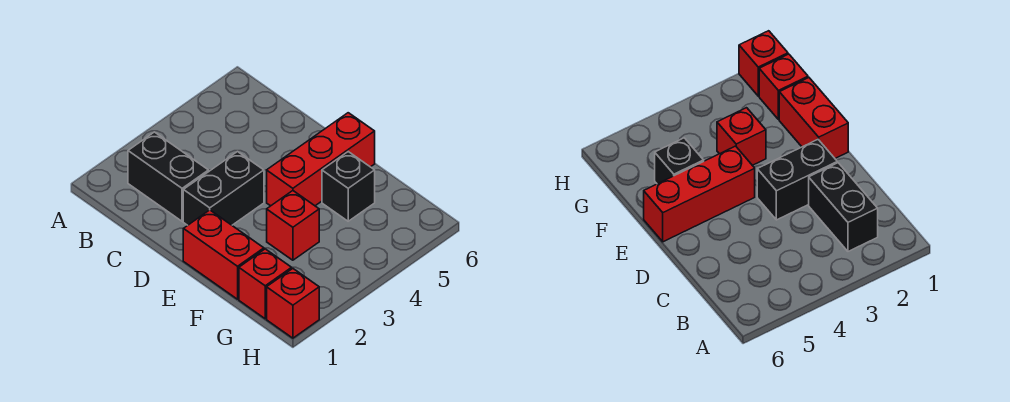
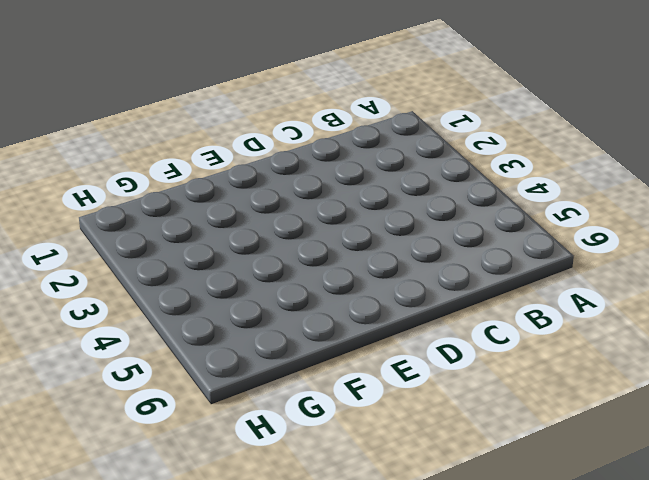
none -> black 1x2 brick [128,132,208,221]
none -> black 1x2 brick [183,152,264,225]

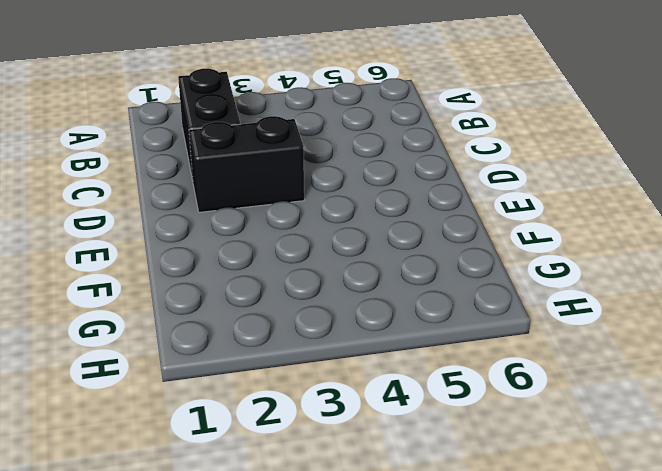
none -> red 1x2 brick [183,210,264,299]
none -> red 1x3 brick [267,113,375,206]

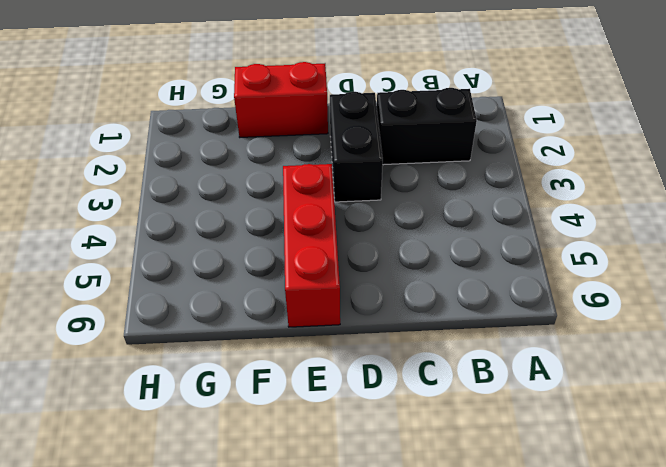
none -> red 1x1 brick [267,191,319,260]
none -> black 1x1 brick [322,152,375,221]

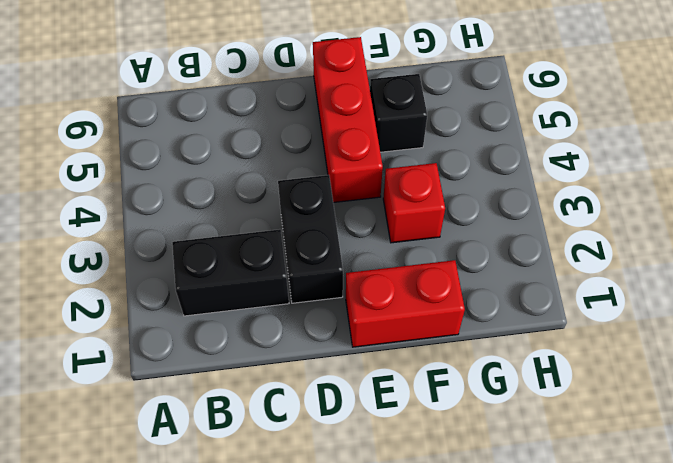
none -> red 1x1 brick [239,249,292,319]
none -> red 1x1 brick [267,269,319,338]

